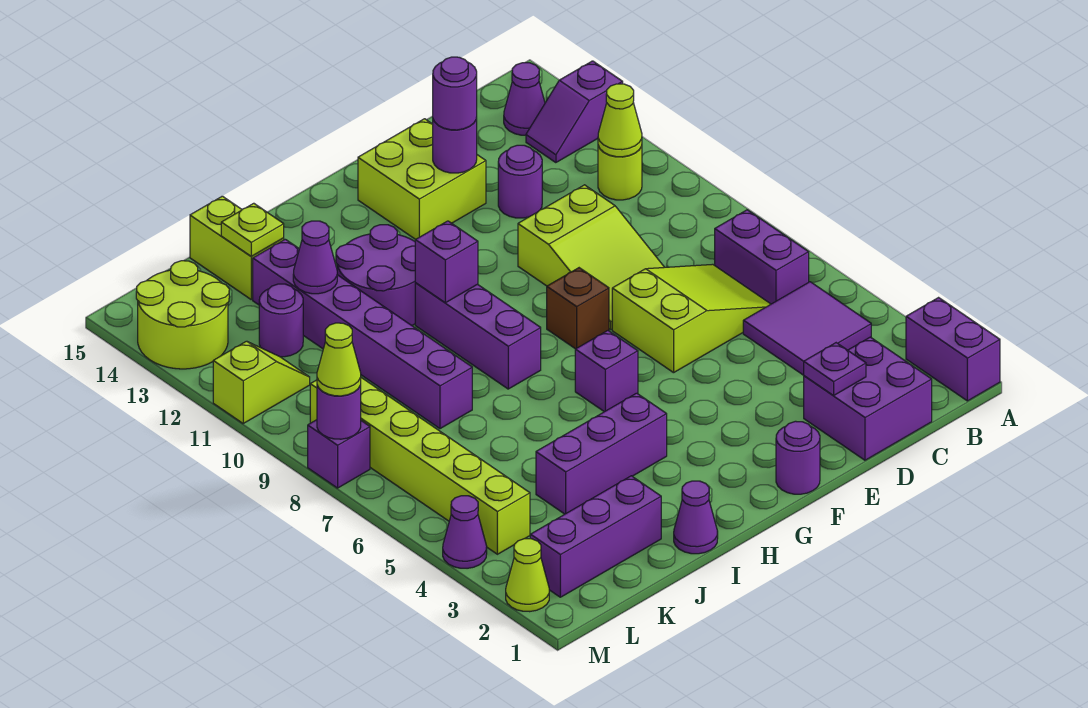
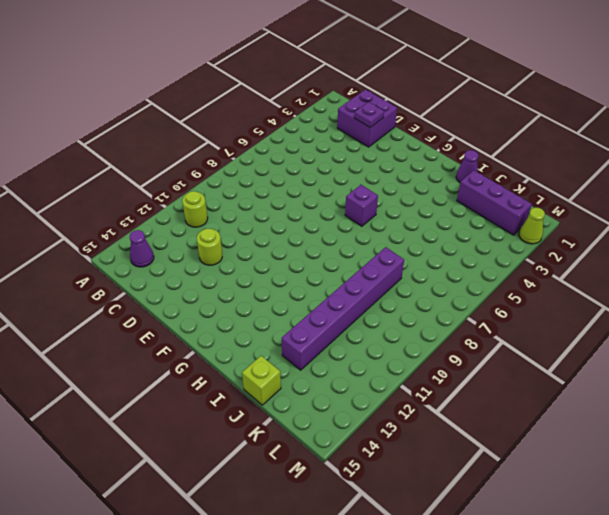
lime 1x1 round brick [197,229,222,265] -> purple 1x1 round brick [498,145,542,218]
lime 1x1 brick [242,356,281,405] -> lime 1x2 brick [190,196,284,299]
none -> purple 1x2 brick [906,298,1000,401]
none -> purple 1x2 slope [526,61,623,163]
none -> purple 2x2 tile [743,282,871,375]
none -> purple 1x2 brick [715,210,809,304]

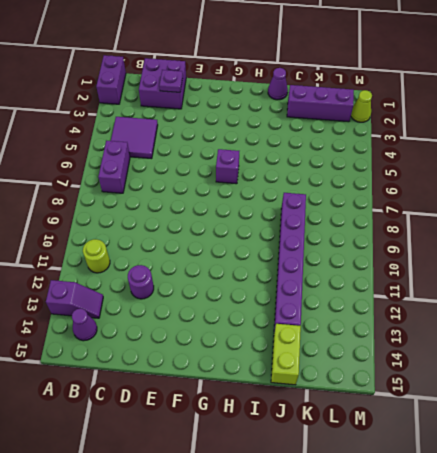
none -> lime 2x3 slope [612,264,771,373]
none -> lime 2x3 slope [518,185,664,329]
none -> lime 2x2 brick [358,119,486,240]
none -> purple 1x1 round brick [776,421,820,494]

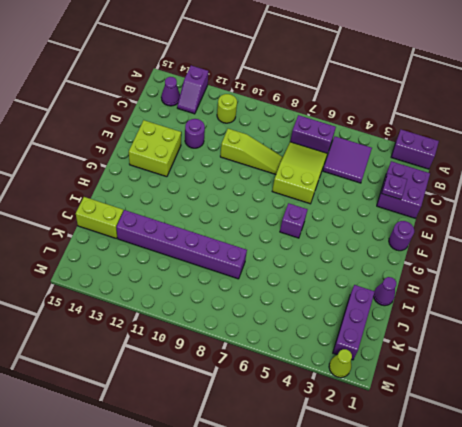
lime 1x3 slope [220,129,283,174] -> lime 2x3 slope [518,185,664,329]
none -> brown 1x1 brick [547,268,609,349]
none -> purple 1x3 brick [536,393,667,514]
none -> purple 1x3 brick [415,283,541,389]
none -> purple 2x2 round brick [336,225,415,325]

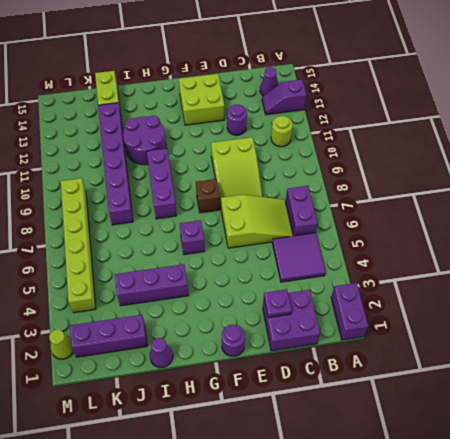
none -> purple 1x1 round brick [259,284,303,357]
none -> lime 1x2 slope [213,341,310,423]
none -> lime 2x2 round brick [136,261,229,369]
none -> purple 1x1 cone [443,496,487,568]

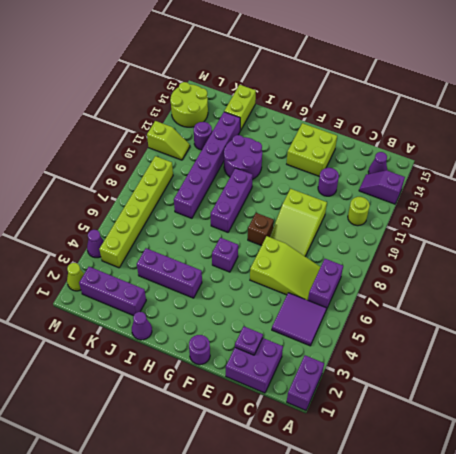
none -> purple 1x1 brick [308,420,370,488]
none -> lime 1x1 cone [598,84,642,157]
none -> purple 1x1 round brick [433,118,477,173]
none -> purple 1x1 brick [415,221,478,303]

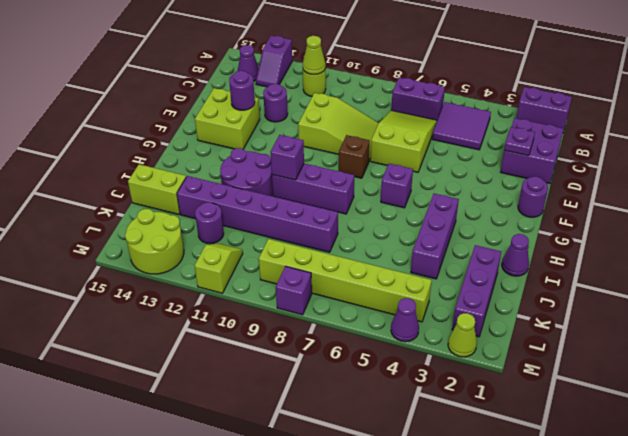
none -> purple 1x1 cone [293,221,337,294]
none -> lime 1x1 plate [221,203,284,256]
none -> purple 1x1 round brick [317,385,361,439]
none -> purple 1x1 round brick [433,57,477,130]

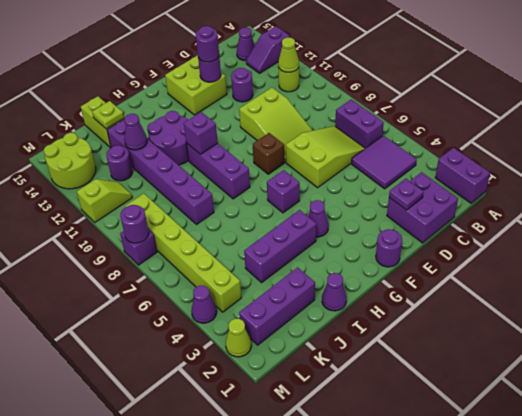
purple 1x1 cone [308,200,329,237] -> none
none -> lime 1x1 cone [317,323,361,396]

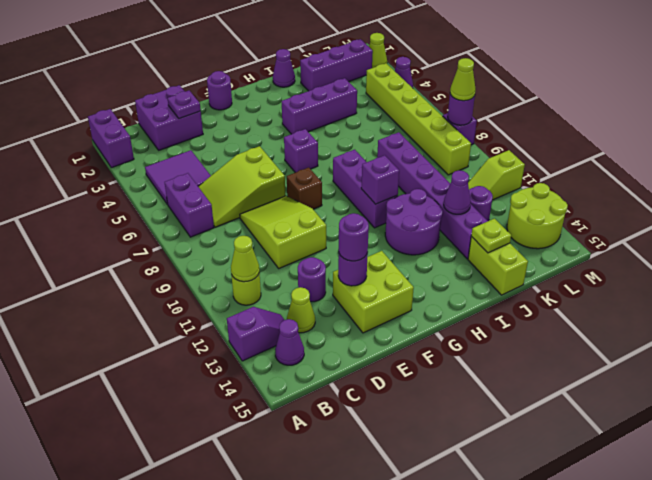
lime 1x1 cone [287,287,315,333] -> none

